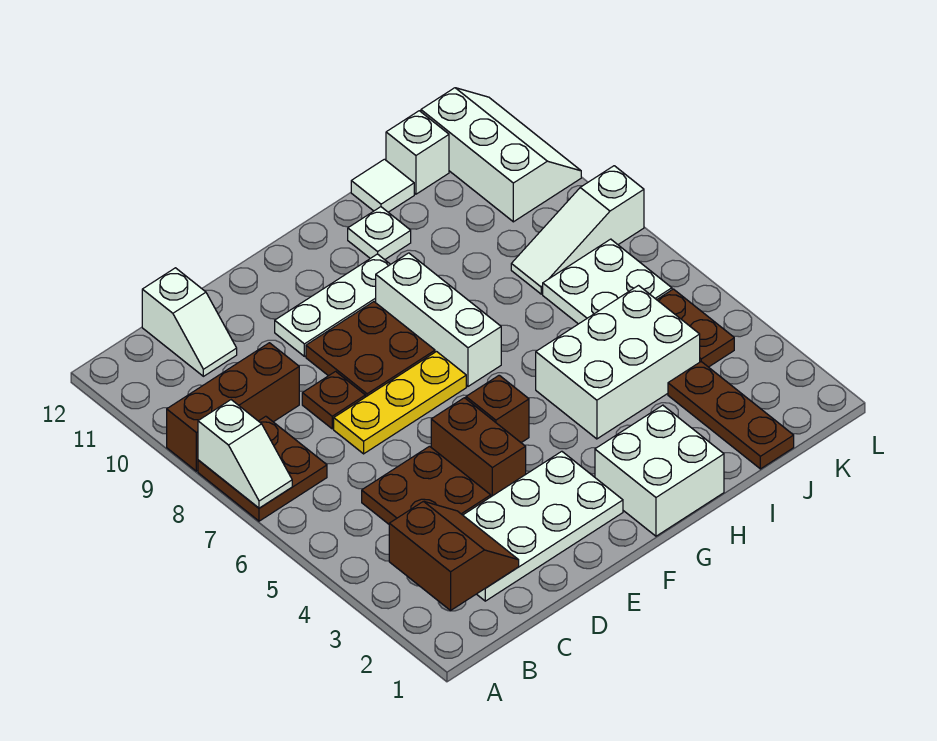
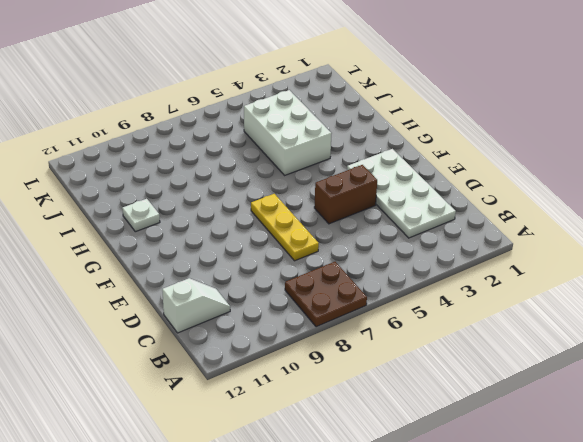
none -> brown 1x3 brick [167,343,299,471]
none -> brown 2x2 plate [362,446,491,524]
none -> brown 1x1 plate [302,371,365,429]

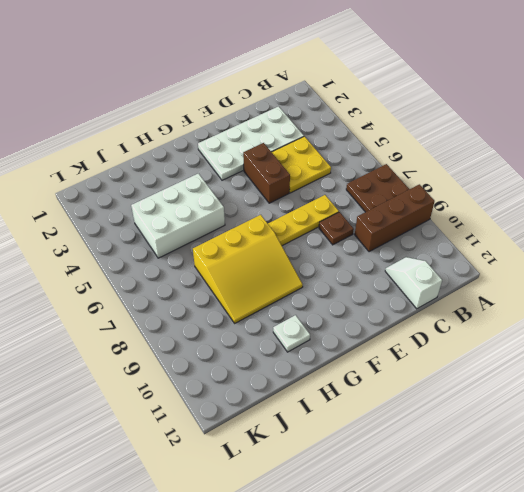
yellow 2x2 plate [272,136,331,193] -> brown 2x2 plate [362,446,491,524]
yellow 3x3 slope [193,215,303,323] -> white 1x3 brick [376,253,501,386]
none -> brown 2x2 plate [306,302,435,397]
none -> white 1x3 plate [275,254,390,356]
none -> brown 1x1 brick [466,375,529,443]

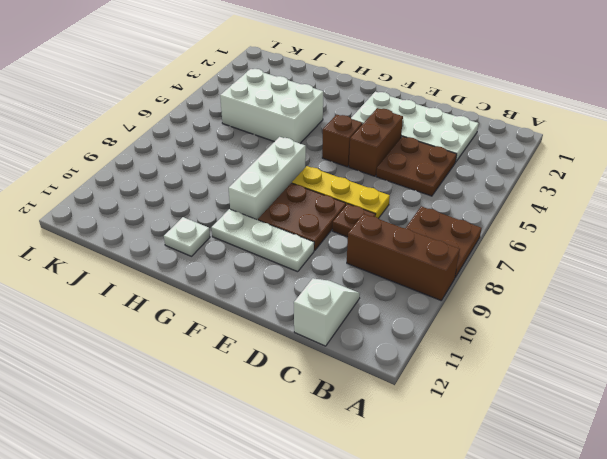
none -> white 2x2 brick [595,405,724,536]
none -> white 1x1 tile [351,159,414,212]
none -> brown 1x3 plate [668,362,794,469]

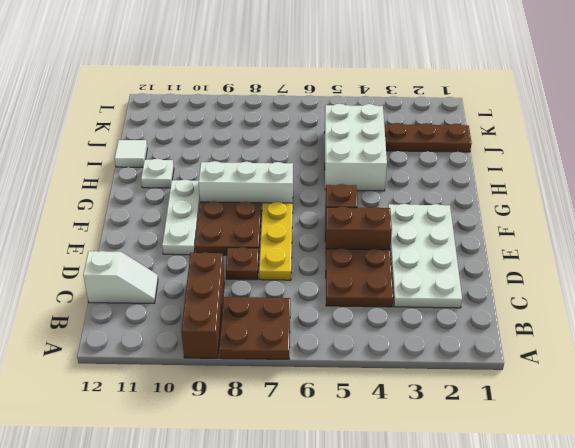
none -> white 2x2 brick [595,405,724,536]
none -> white 2x2 plate [543,239,672,324]
none -> white 1x3 slope [511,166,644,294]

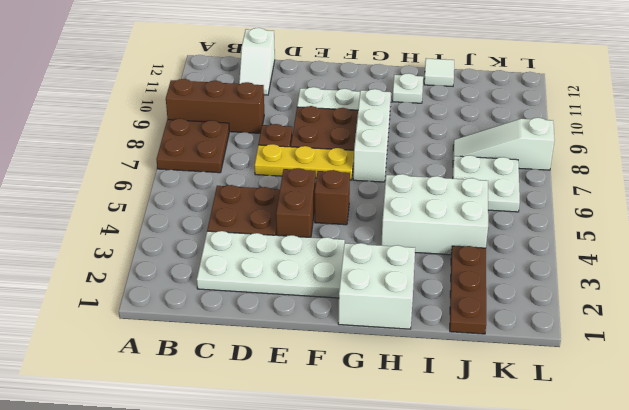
none -> white 1x1 brick [386,111,449,194]
none -> brown 1x2 plate [657,289,734,367]
none -> white 2x3 slope [421,88,581,222]

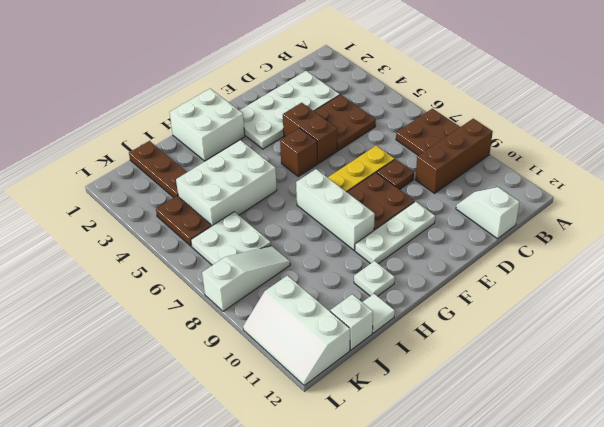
none -> white 1x2 slope [198,400,292,508]
none -> brown 2x2 slope [389,501,519,610]

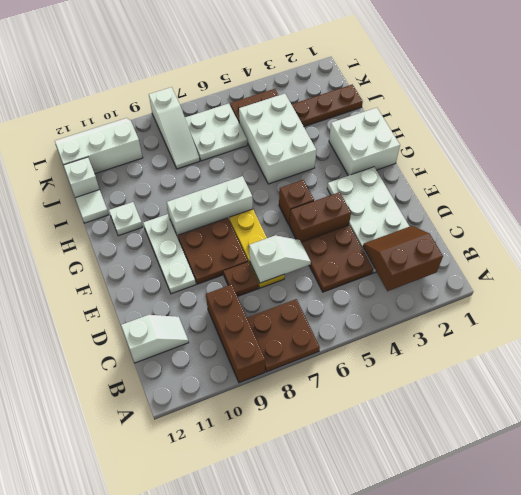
white 1x2 slope [249,235,311,283] -> white 1x2 slope moved to [198,400,292,508]

